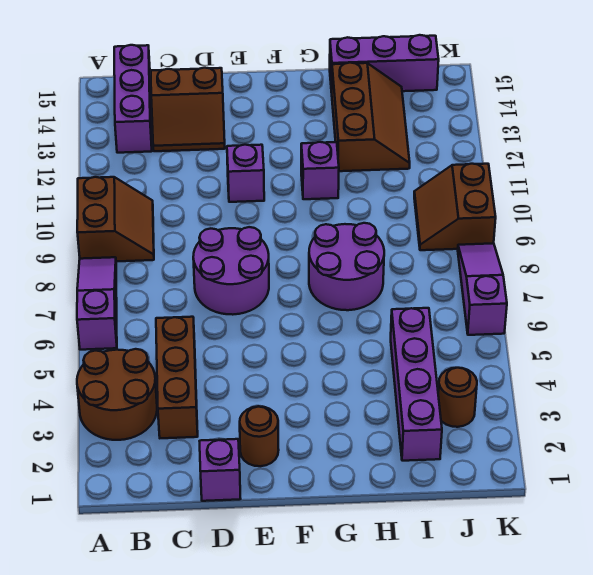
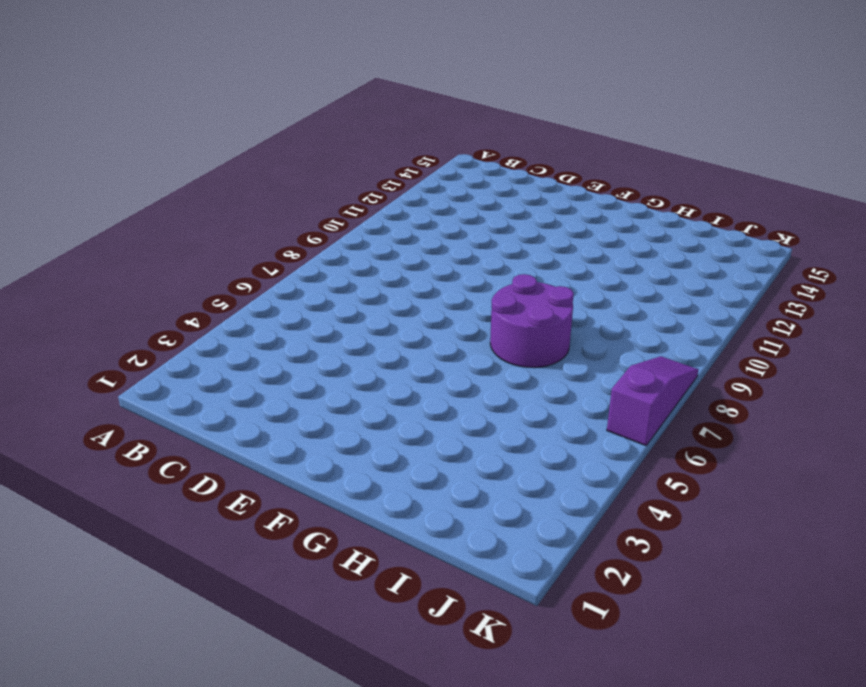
none -> brown 2x2 round brick [77,349,157,440]
none -> purple 1x3 slope [77,257,117,350]
none -> brown 2x2 slope [77,177,154,262]

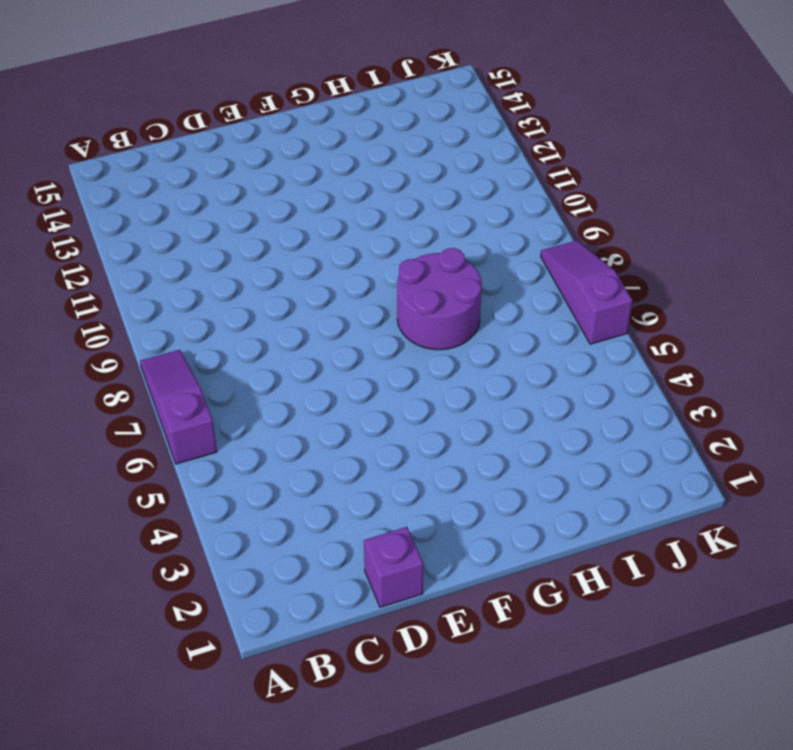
none -> brown 2x2 round brick [77,349,157,440]
none -> brown 2x2 slope [77,177,154,262]
none -> purple 1x3 brick [114,45,152,153]

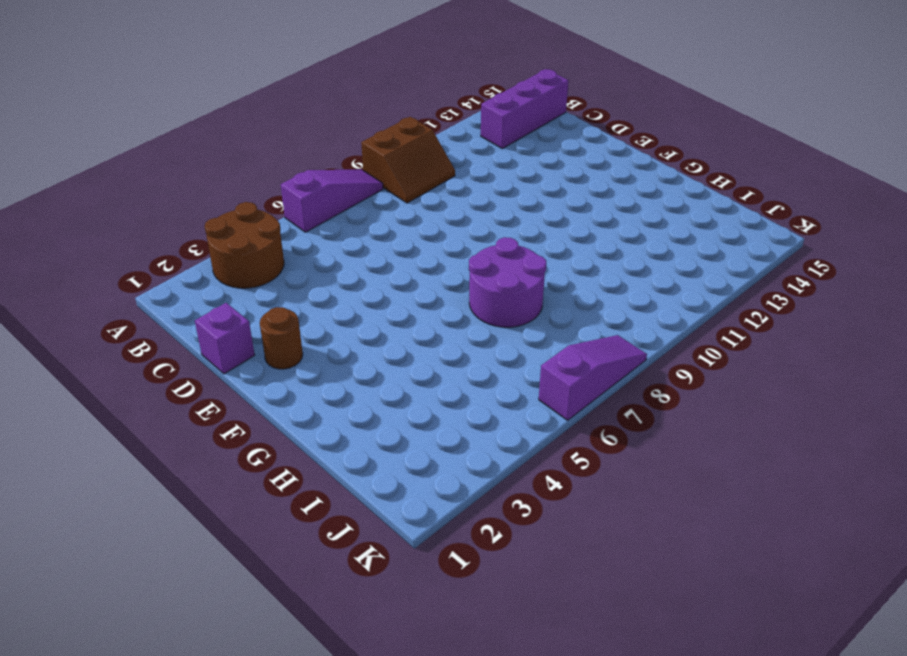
none -> brown 1x3 brick [156,317,198,438]
none -> brown 2x2 slope [151,68,225,151]
none -> purple 2x2 round brick [193,227,269,315]

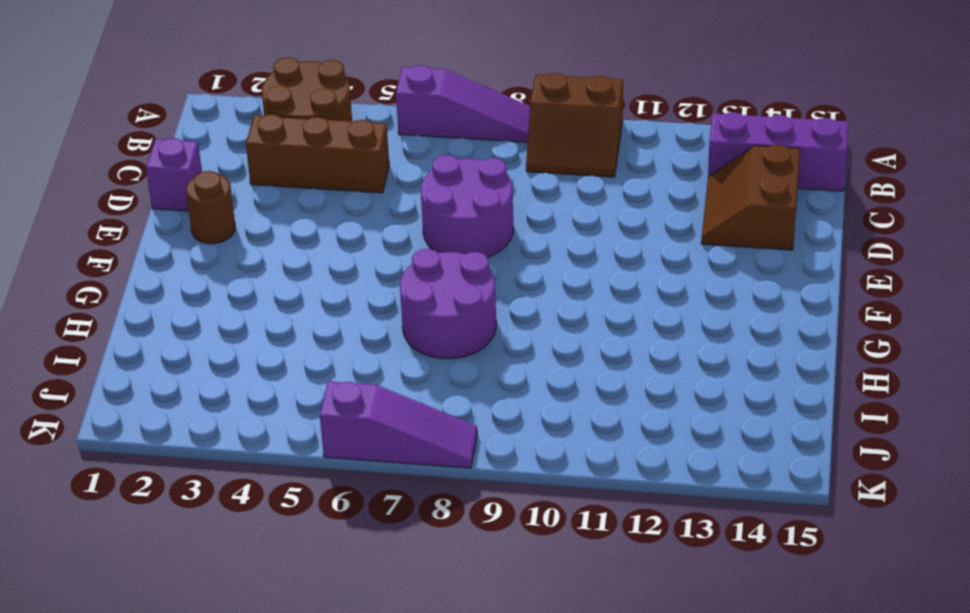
none -> purple 1x1 brick [227,145,264,202]
none -> purple 1x1 brick [301,142,339,199]
none -> brown 2x3 slope [332,63,410,171]

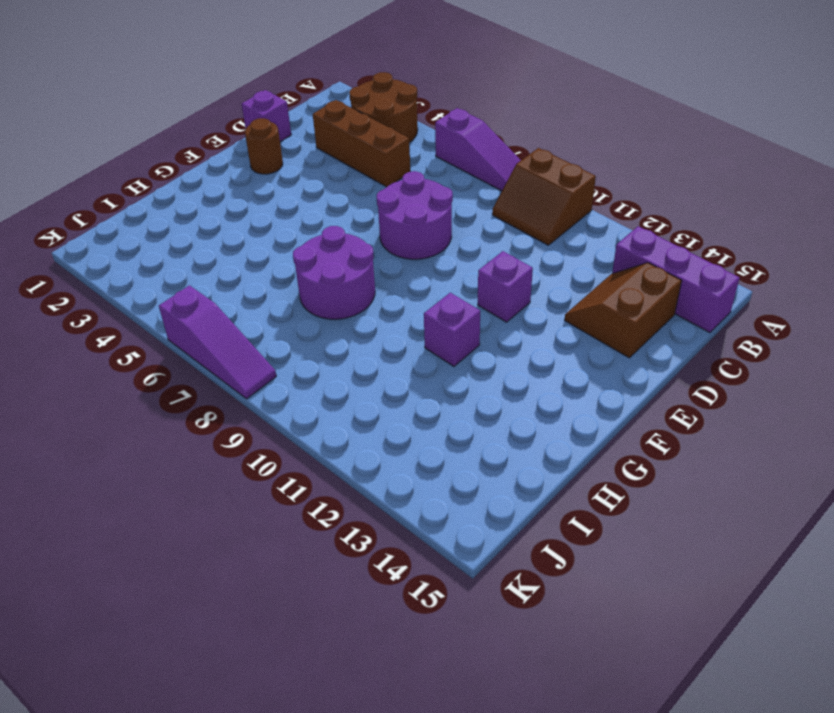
none -> brown 2x3 slope [332,63,410,171]
none -> purple 1x3 brick [330,35,439,92]
none -> purple 1x4 brick [391,308,442,461]

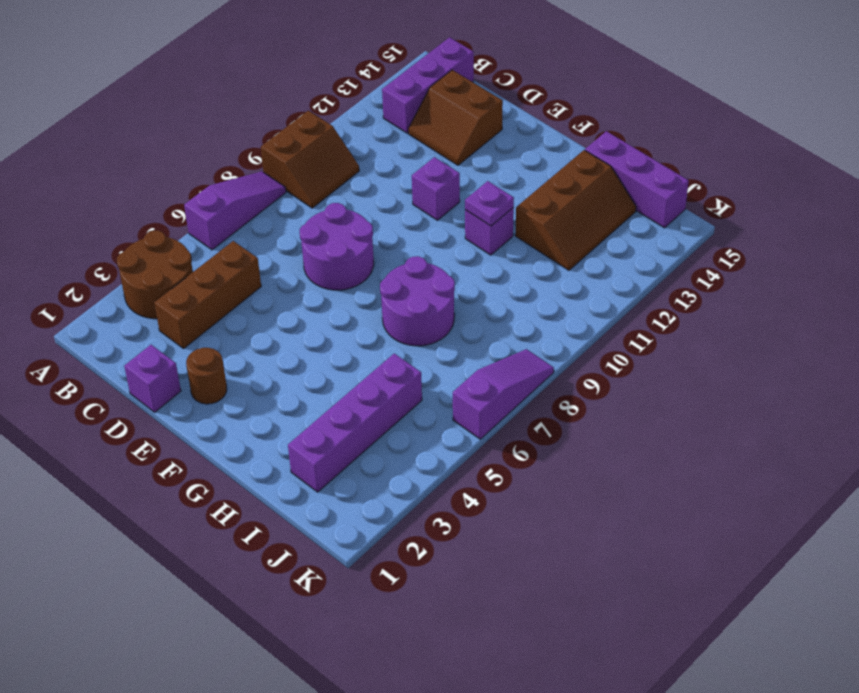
purple 1x1 plate [465,181,514,226] -> none
none -> brown 1x1 round brick [438,368,477,427]
none -> brown 2x2 slope [414,164,496,250]

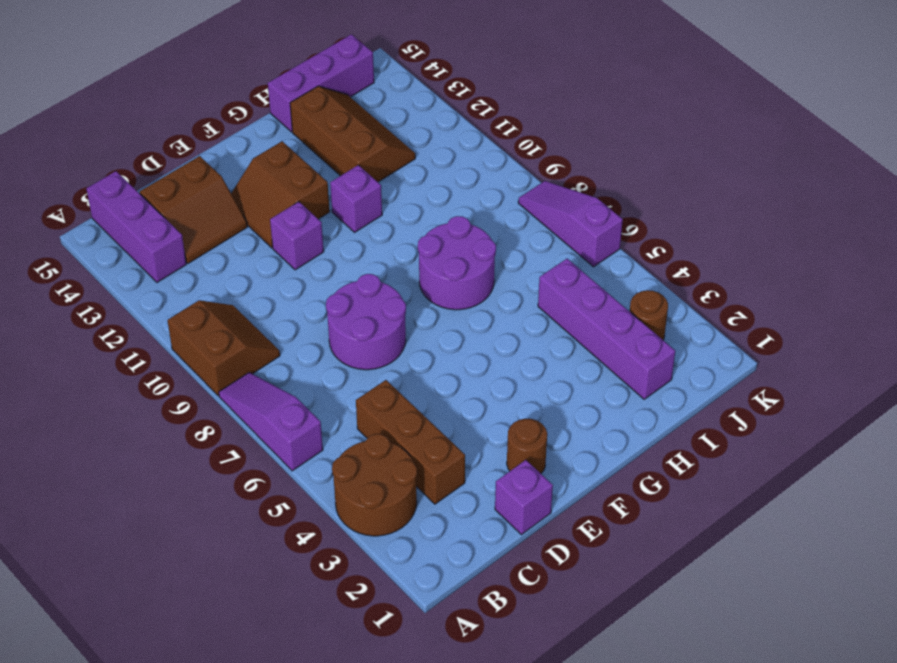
brown 2x2 slope [231,141,330,248] -> brown 2x2 slope moved to [414,164,496,250]

